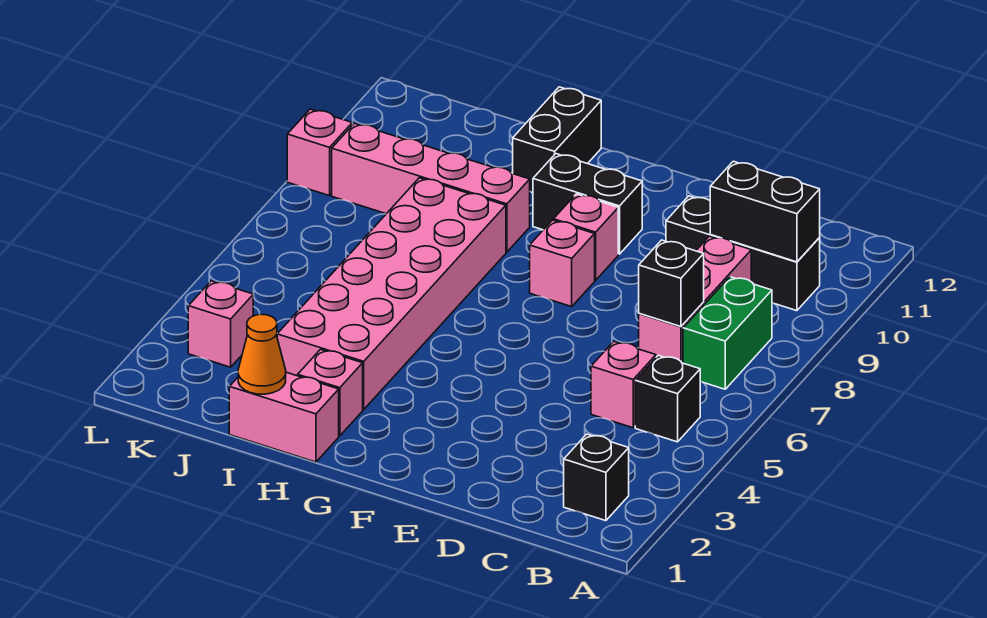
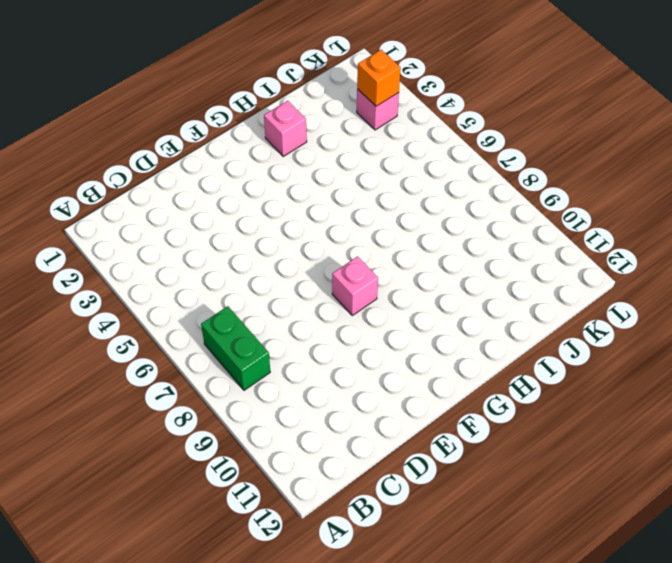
orange 1x1 brick [357,50,401,106] -> none
none -> black 1x1 brick [564,434,629,521]
none -> black 1x1 brick [635,355,700,442]
none -> black 1x3 brick [666,196,820,311]

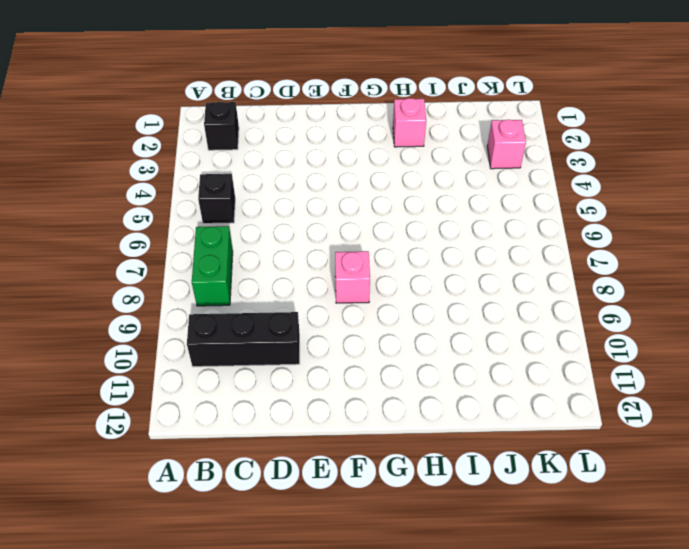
none -> pink 1x1 brick [591,341,656,428]
none -> pink 1x3 brick [639,236,751,363]
none -> pink 1x1 brick [553,194,618,280]

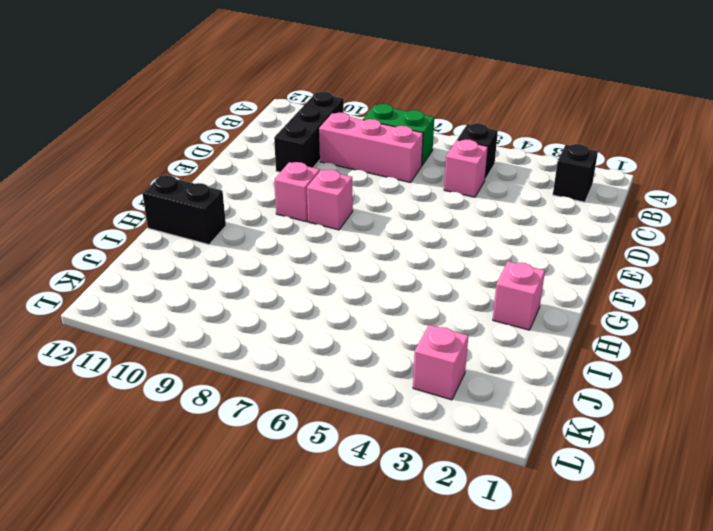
none -> black 1x2 brick [533,154,642,254]
none -> pink 1x2 brick [229,372,339,462]
none -> pink 2x6 brick [277,178,506,410]

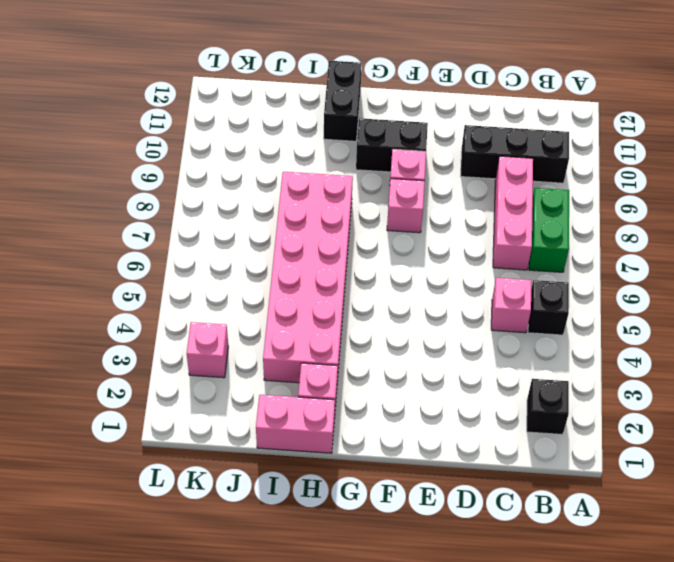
none -> pink 1x4 brick [332,123,530,252]
none -> pink 1x1 brick [287,109,352,196]
none -> black 1x2 brick [710,161,820,262]

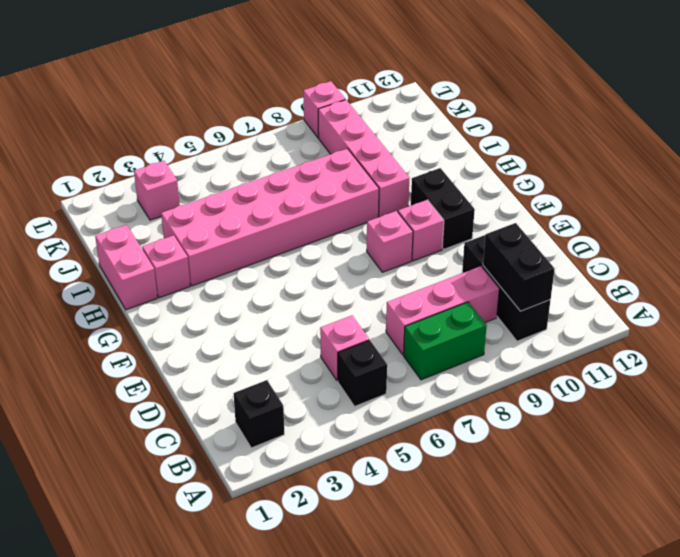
none -> black 1x2 brick [513,87,601,193]
none -> black 1x1 brick [639,240,704,327]
none -> orange 1x1 cone [238,314,286,394]

